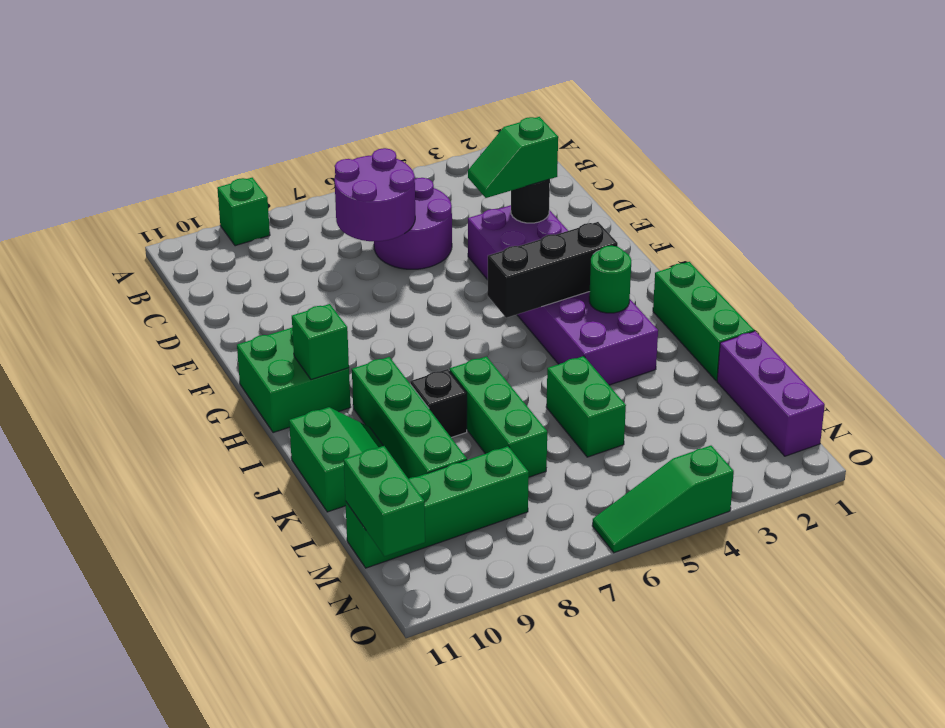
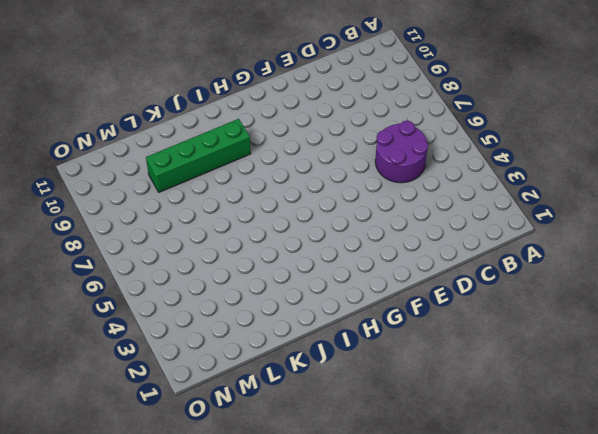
none -> green 1x1 brick [217,178,270,246]
none -> purple 2x6 brick [468,205,658,385]
none -> green 2x2 brick [237,328,350,433]

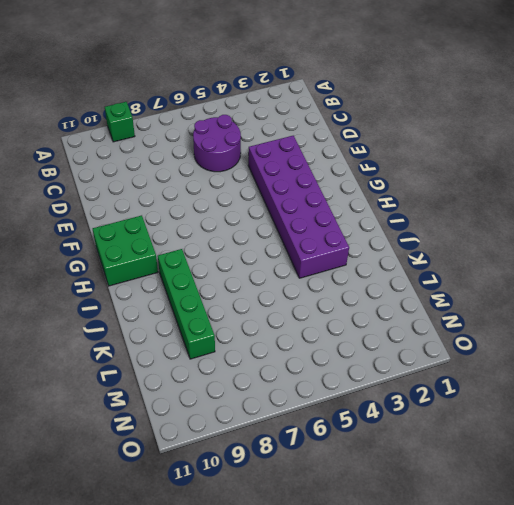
none -> green 1x3 brick [653,262,754,381]
none -> green 1x3 brick [450,357,547,477]
none -> black 1x1 brick [410,369,467,438]

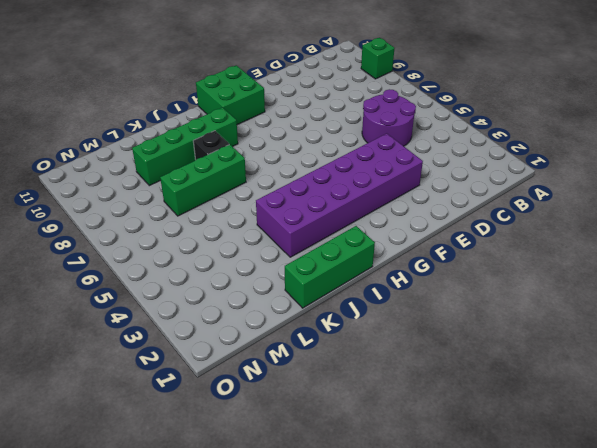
none -> green 2x2 slope [289,407,383,512]
none -> green 1x2 brick [546,356,626,457]
none -> purple 1x3 brick [717,331,825,456]

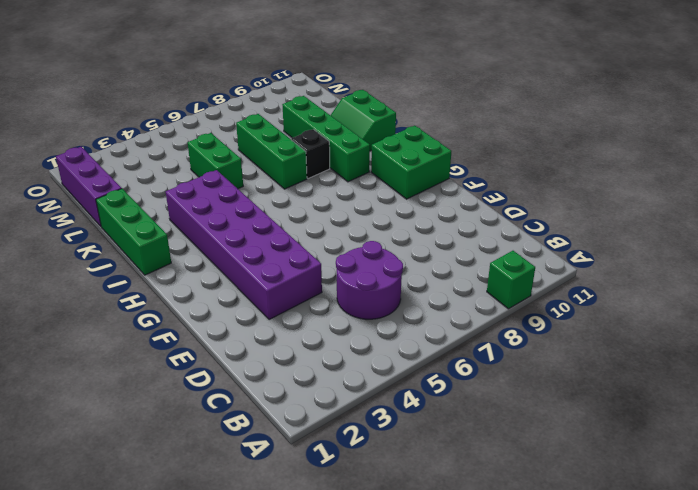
none -> green 1x4 brick [345,446,529,568]
none -> green 1x3 slope [592,446,734,553]
none -> purple 2x2 round brick [334,148,415,241]

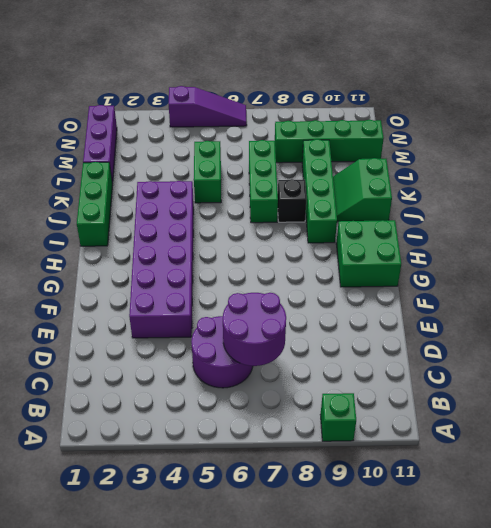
purple 1x3 slope [169,86,247,127] -> green 1x3 slope [592,446,734,553]
none -> black 1x1 round brick [511,179,550,223]
none -> black 1x3 brick [487,222,618,318]
none -> green 1x1 brick [292,304,349,380]

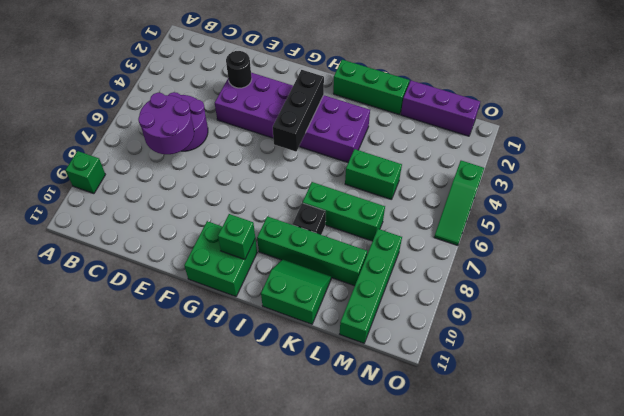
none -> green 1x1 round brick [589,246,631,313]
none -> green 1x2 brick [344,446,425,556]
none -> green 1x2 slope [468,117,558,198]

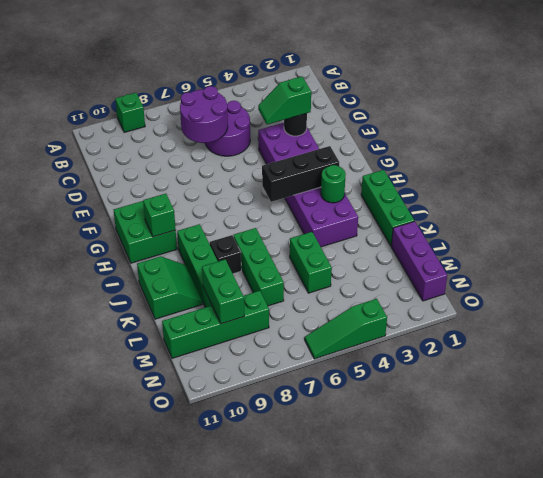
green 1x2 brick [202,259,244,324] -> green 1x2 brick moved to [344,446,425,556]

